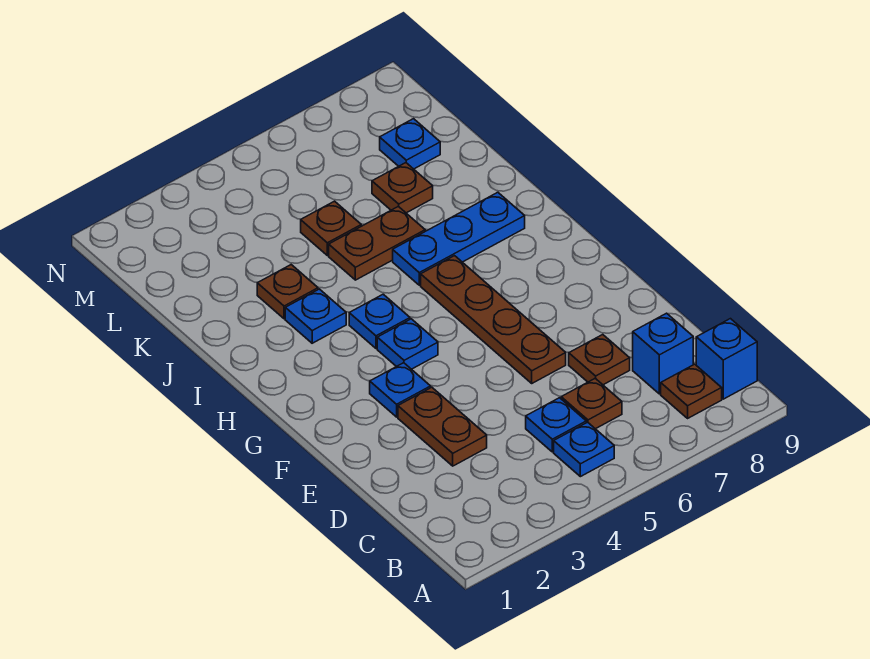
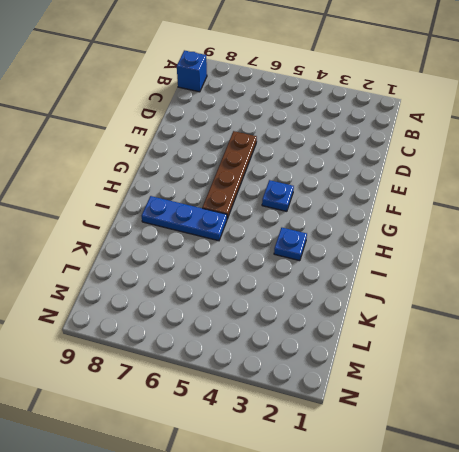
none -> blue 1x1 plate [554,422,614,477]
none -> brown 1x1 plate [661,364,722,418]
none -> blue 1x1 plate [526,398,586,452]

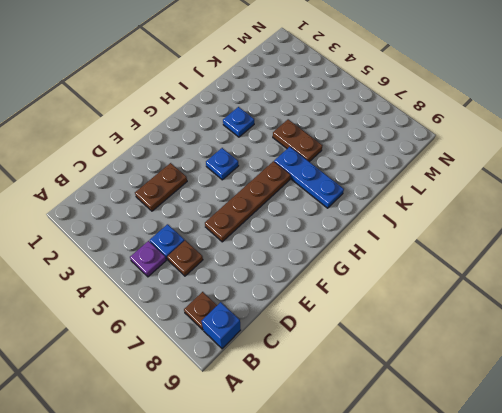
purple 1x1 plate [130,241,166,277] -> blue 1x1 plate [554,422,614,477]
none -> blue 1x1 brick [633,313,693,394]
none -> brown 1x1 plate [569,335,630,385]
none -> blue 1x1 plate [370,363,431,417]

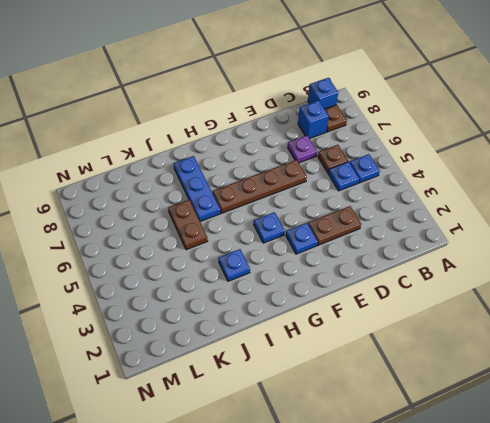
purple 1x1 plate [288,135,317,163] -> brown 1x1 plate [569,335,630,385]
none -> blue 1x1 plate [349,294,410,349]
none -> brown 1x1 plate [257,265,318,319]
none -> brown 1x1 plate [301,201,361,255]

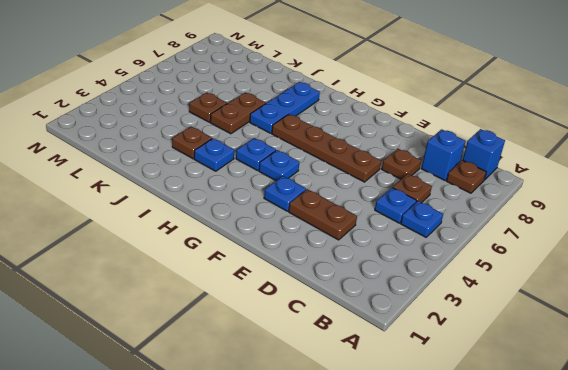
none -> brown 1x1 plate [372,163,433,213]
none -> blue 1x1 plate [380,119,440,169]

